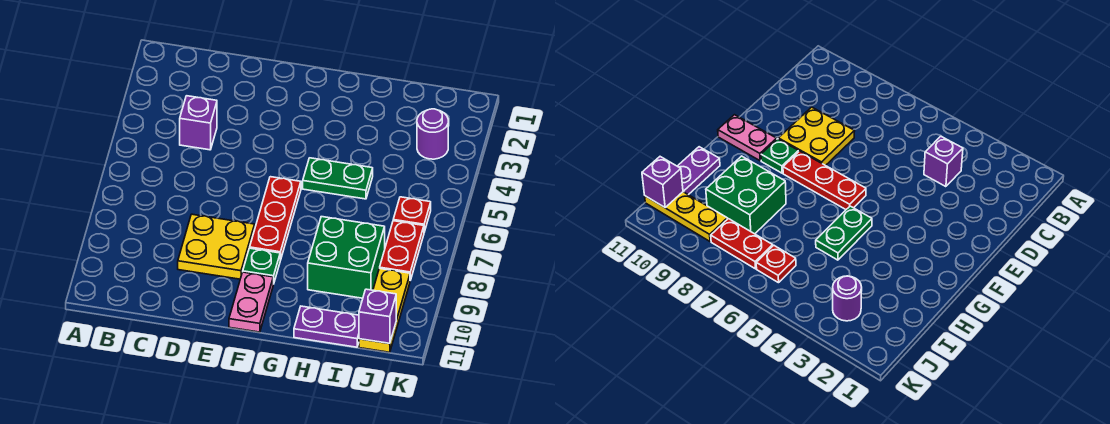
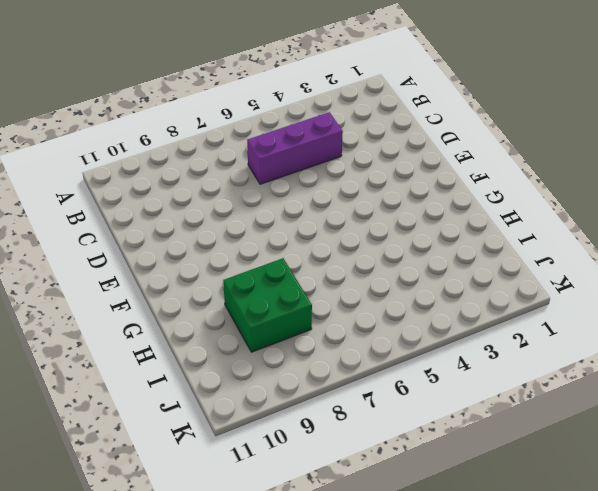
purple 1x3 brick [247,112,343,184] -> purple 1x1 brick [180,96,217,150]
none -> yellow 2x2 plate [178,214,255,279]
none -> red 1x3 plate [250,177,301,260]
none -> green 1x1 plate [243,248,280,284]

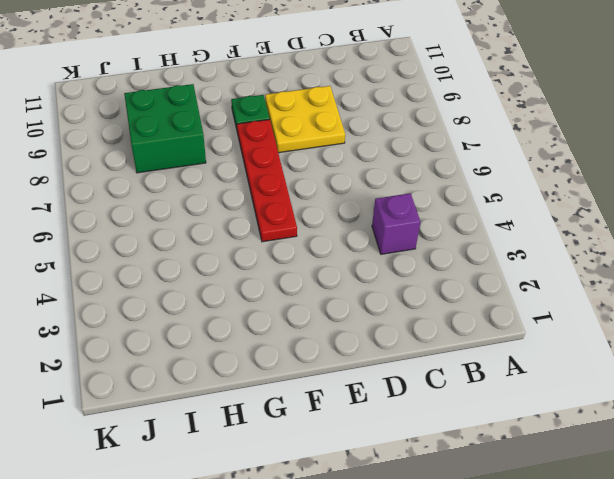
red 1x4 plate [237,119,297,242] -> red 1x3 plate [250,177,301,260]
none -> pink 1x2 plate [229,272,273,332]
none -> green 1x2 plate [303,158,373,199]
none -> purple 1x2 plate [294,306,359,347]

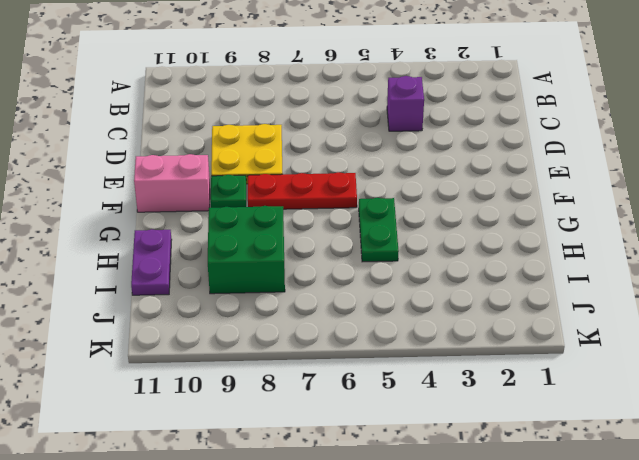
pink 1x2 brick [134,154,210,212] -> pink 1x2 plate [229,272,273,332]
none -> purple 1x1 round brick [417,109,448,159]
none -> red 1x1 plate [393,197,431,232]
none -> red 1x2 plate [380,221,424,280]

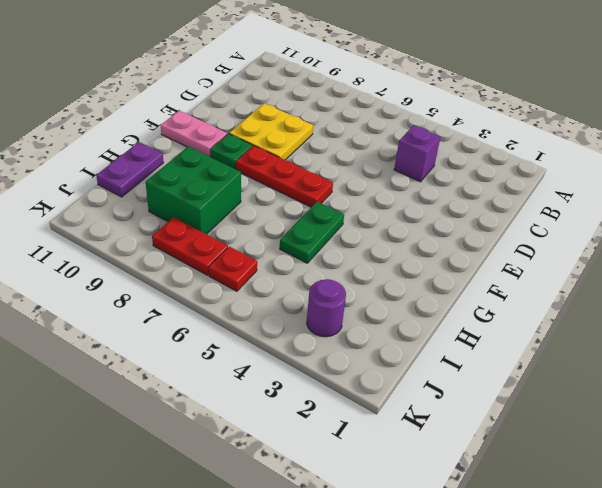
none -> yellow 1x3 plate [359,268,410,352]
none -> purple 1x1 brick [359,289,396,343]

